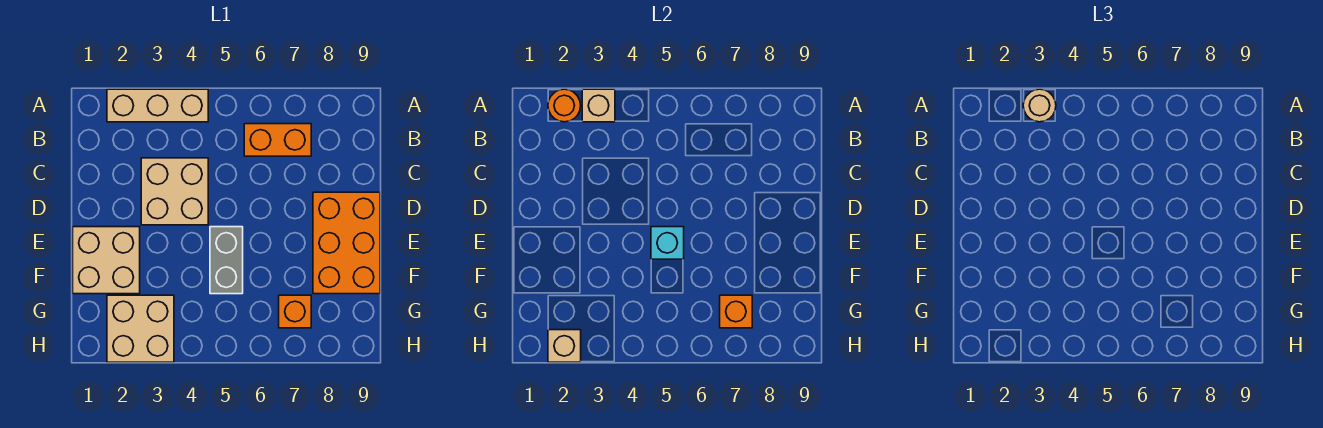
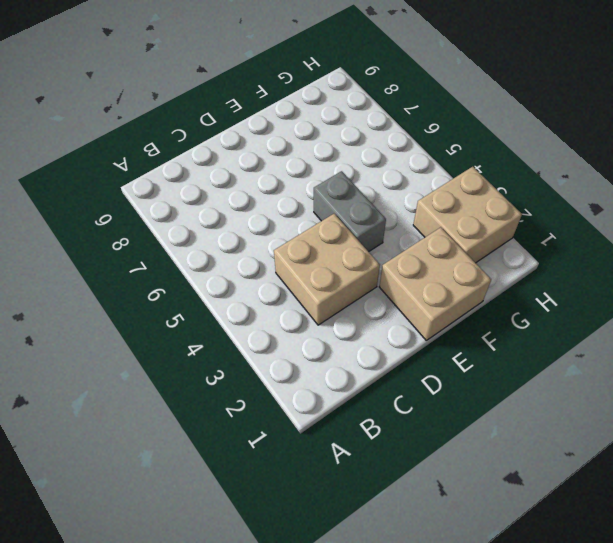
grey 1x2 brick [314,171,386,252] -> grey 1x2 brick turned to [210,227,243,294]
none -> tan 1x3 brick [107,89,208,122]
none -> orange 1x2 brick [244,124,311,156]
none -> orange 2x3 brick [313,192,380,294]

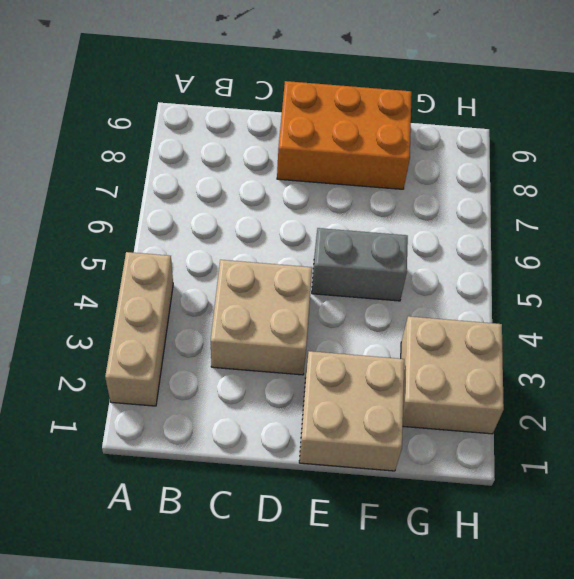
none -> orange 1x2 brick [244,124,311,156]
none -> orange 1x1 brick [279,295,311,328]
none -> orange 1x1 round brick [548,89,581,122]

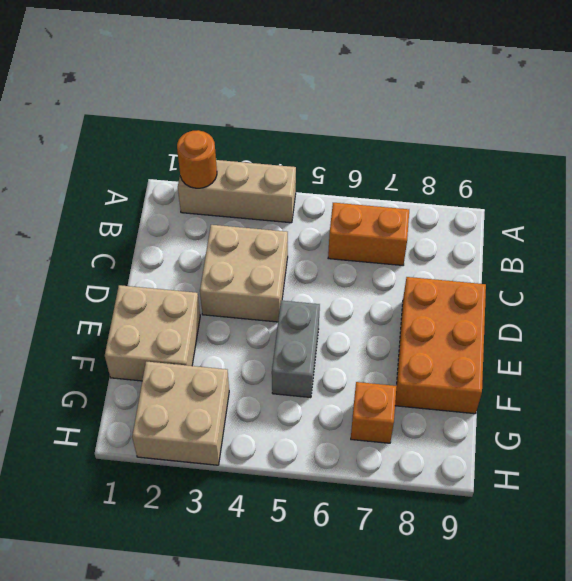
none -> tan 1x1 brick [582,89,615,122]
none -> cyan 1x1 brick [651,227,684,259]
none -> orange 1x1 brick [720,295,752,328]

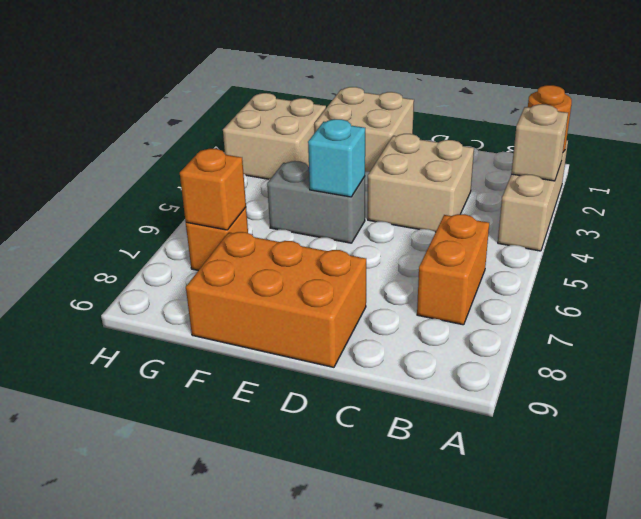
none -> tan 1x1 brick [548,330,581,362]
none -> tan 1x1 round brick [1023,89,1056,122]

